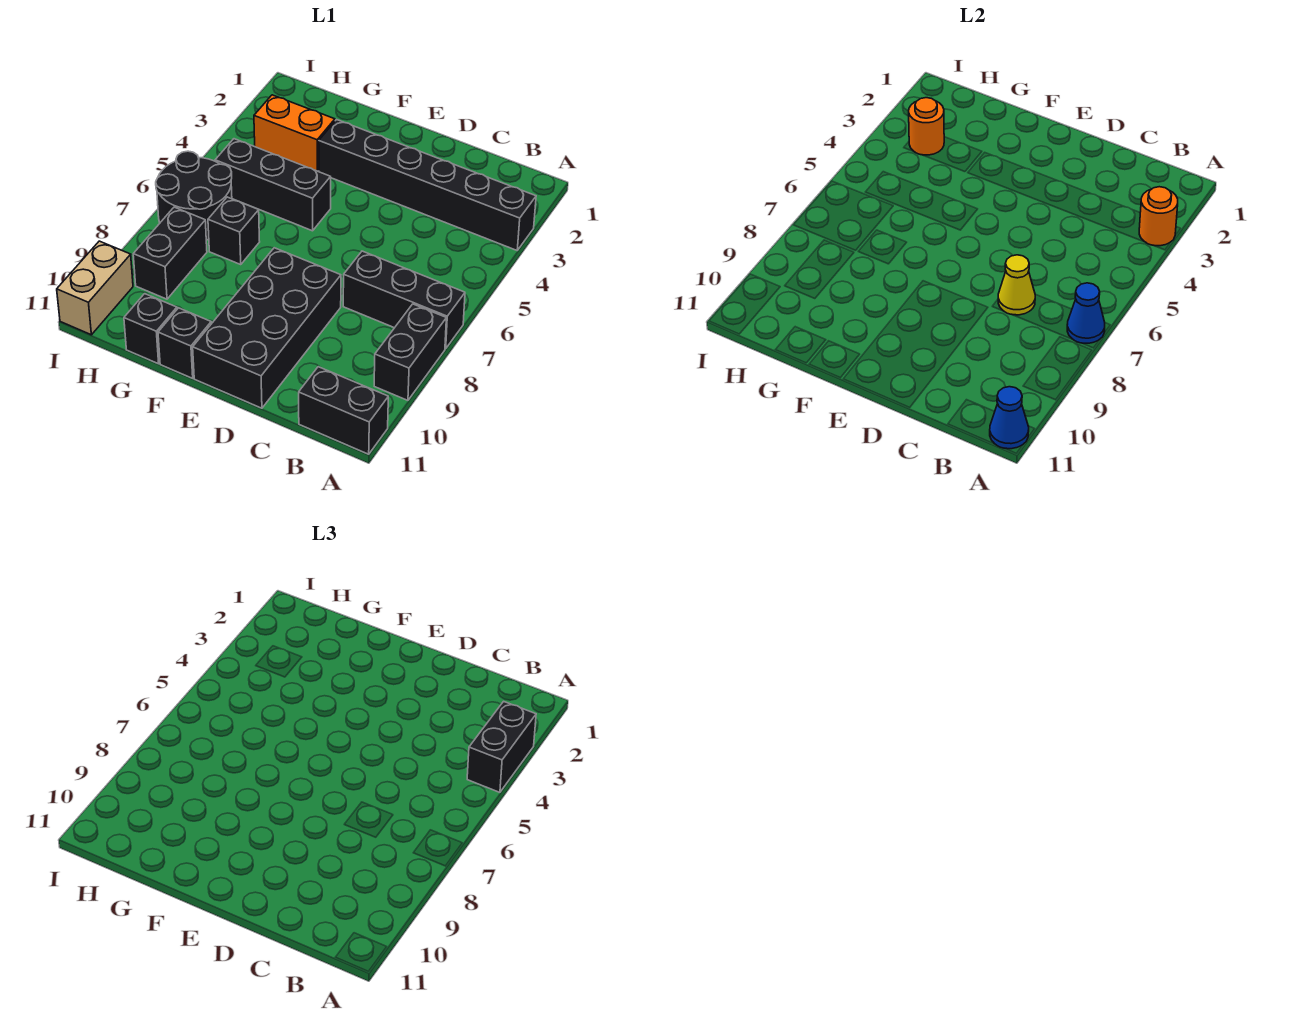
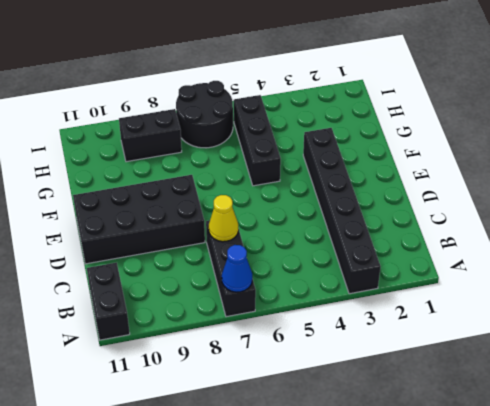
none -> black 1x2 brick [374,304,446,400]
none -> black 1x1 brick [158,308,211,378]
none -> orange 1x2 brick [254,95,335,171]

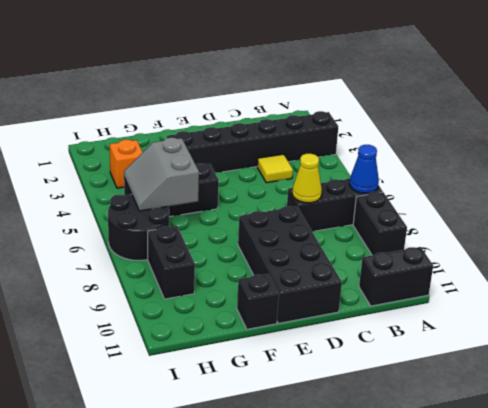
yellow 1x1 tile [257,154,293,183] -> none
grey 2x2 slope [124,138,199,211] -> none
orange 1x1 brick [110,140,143,188] -> orange 1x2 brick [254,95,335,171]
none -> black 1x1 brick [208,197,260,264]
none -> black 1x1 brick [124,294,177,364]
none -> tan 1x2 brick [57,241,133,335]

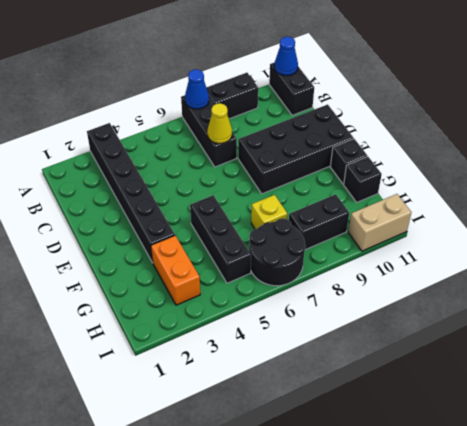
yellow 1x1 brick [251,195,287,229] -> black 1x1 brick [208,197,260,264]
none -> orange 1x1 round brick [1139,187,1178,246]
none -> orange 1x1 round brick [909,98,944,155]
none -> black 1x2 brick [467,701,536,792]

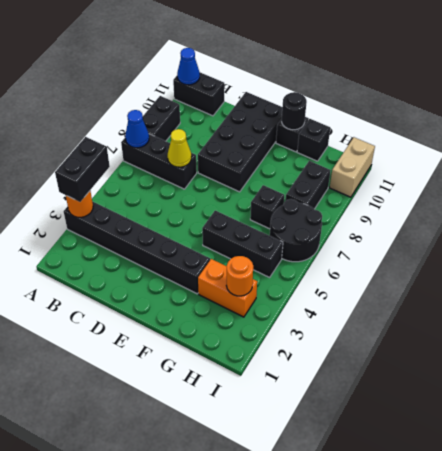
black 1x1 round brick [282,92,307,130] -> none

